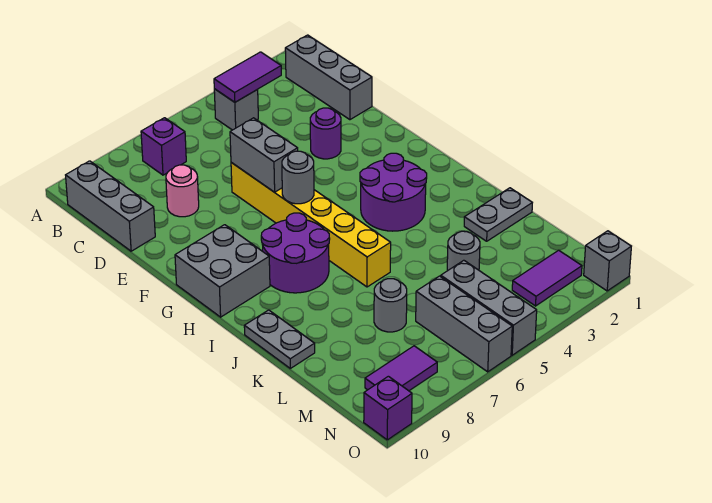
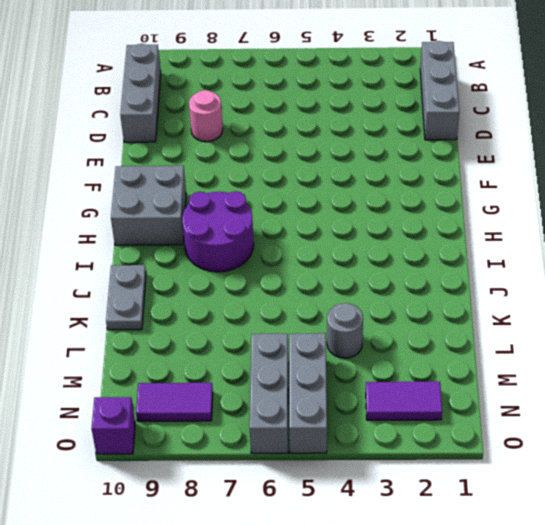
none -> grey 1x1 brick [214,89,258,130]
none -> purple 1x1 brick [141,118,186,175]
none -> purple 1x1 round brick [310,108,341,159]

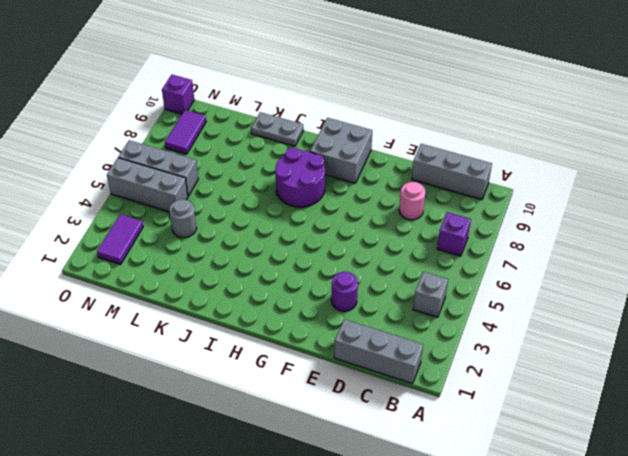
none -> yellow 1x6 brick [231,163,391,287]
none -> purple 2x2 round brick [360,153,427,231]
none -> grey 1x2 plate [464,188,532,241]

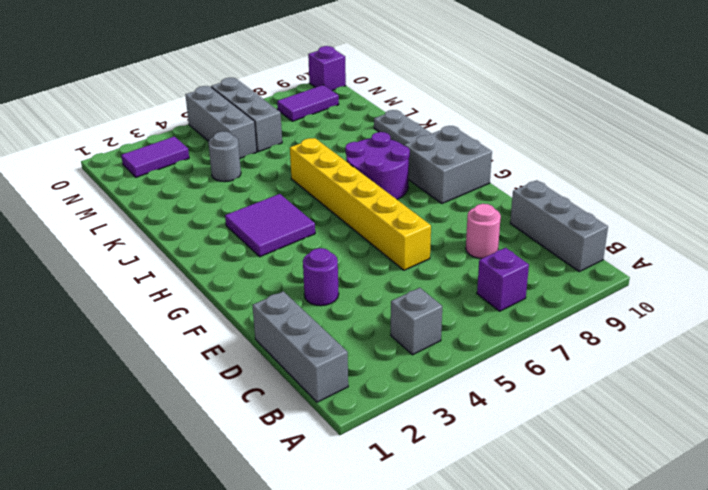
purple 2x2 tile [225,194,315,257] -> purple 2x2 round brick [360,153,427,231]
none -> grey 1x2 plate [464,188,532,241]
none -> grey 1x1 round brick [374,279,407,332]
none -> grey 1x1 brick [584,231,631,291]

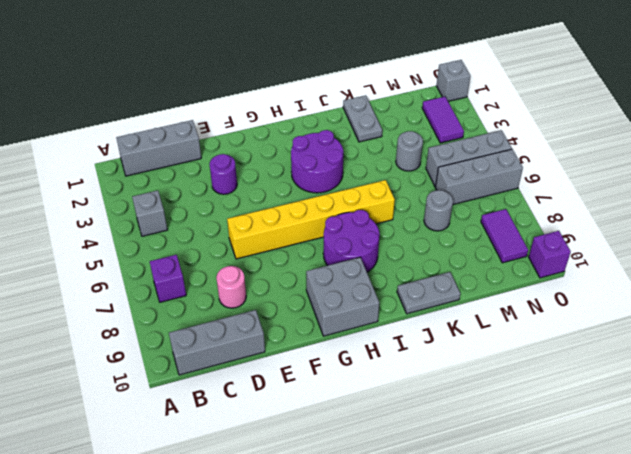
none -> purple 1x2 tile [214,52,281,102]
none -> grey 1x2 brick [230,118,298,192]
none -> grey 1x1 round brick [282,151,314,204]

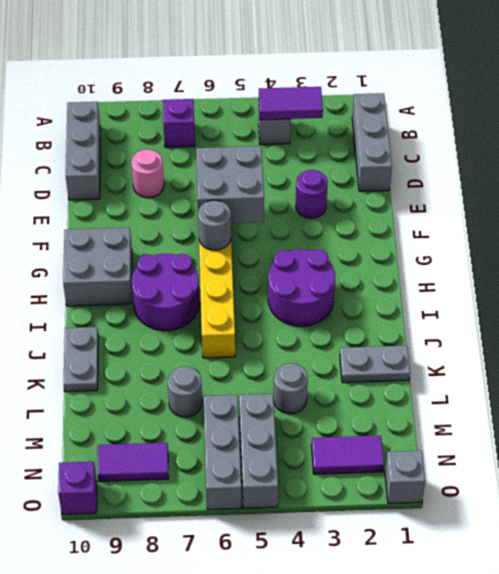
grey 2x2 brick [196,146,264,223] -> grey 1x2 brick [230,118,298,192]

